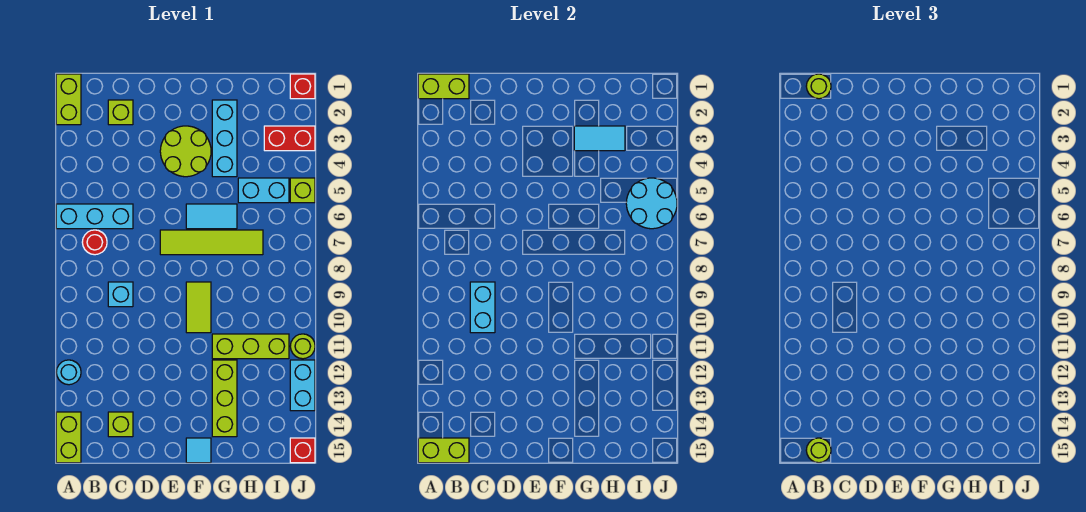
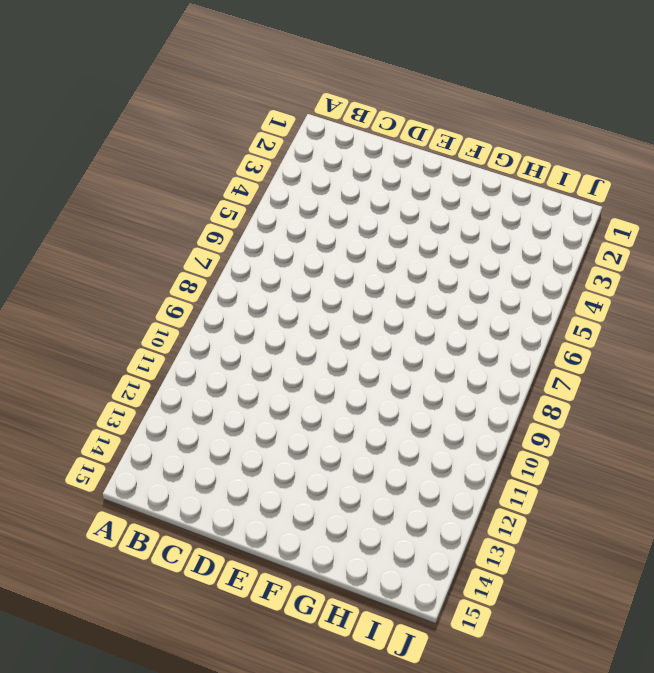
none -> lime 1x2 brick [56,74,81,125]
none -> cyan 1x3 brick [56,204,133,229]
none -> cyan 1x1 round brick [56,360,81,385]
none -> lime 1x2 brick [56,412,81,463]

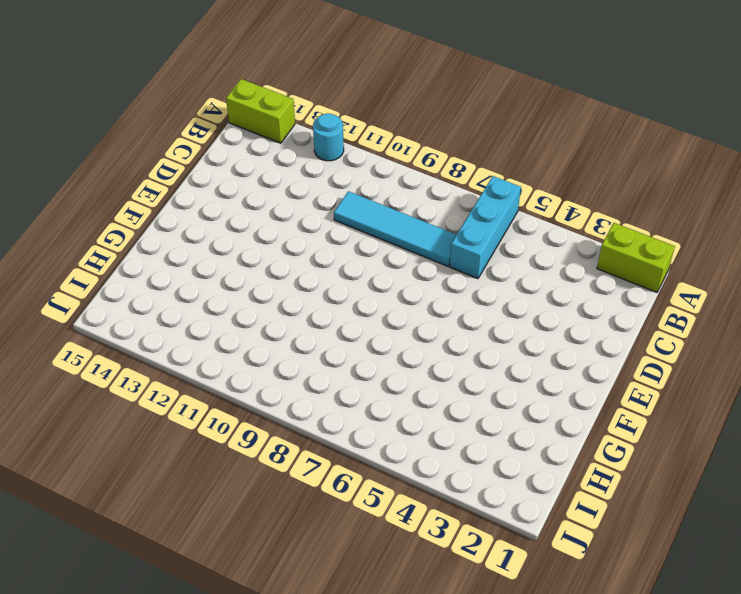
cyan 1x4 tile [334,191,456,266] -> cyan 1x1 brick [108,282,133,307]
none -> red 1x1 round brick [82,230,107,255]
none -> lime 1x1 brick [108,100,133,125]
none -> lime 1x1 brick [108,412,133,437]
none -> lime 2x2 round brick [160,126,211,177]

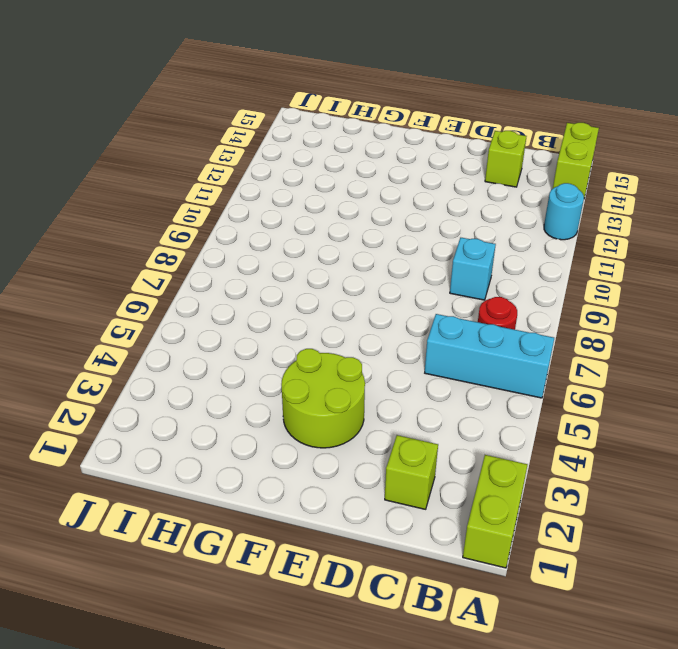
none -> lime 1x4 tile [160,230,263,255]
none -> cyan 1x2 tile [186,204,237,229]
none -> lime 1x2 tile [186,282,211,333]
none -> cyan 1x1 tile [186,438,211,463]

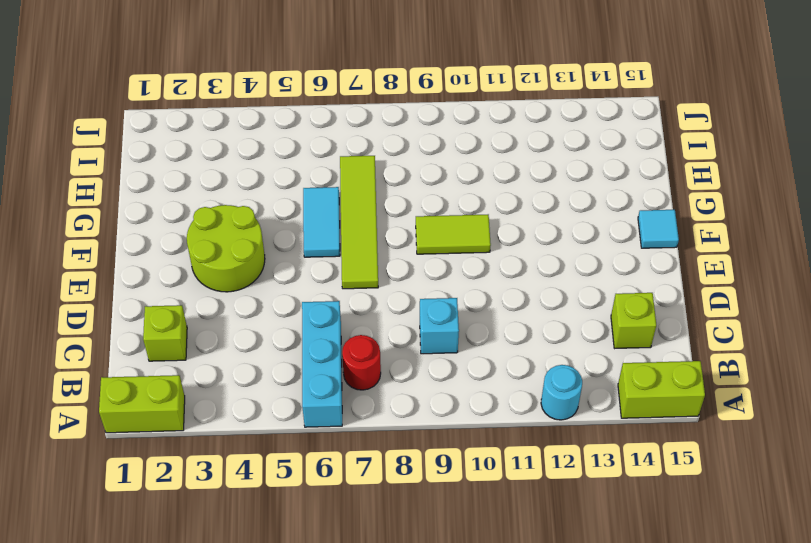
none -> cyan 1x3 brick [212,100,237,177]
none -> lime 1x3 brick [212,334,289,359]
none -> lime 1x3 brick [212,360,237,437]
none -> cyan 1x2 brick [238,178,289,203]

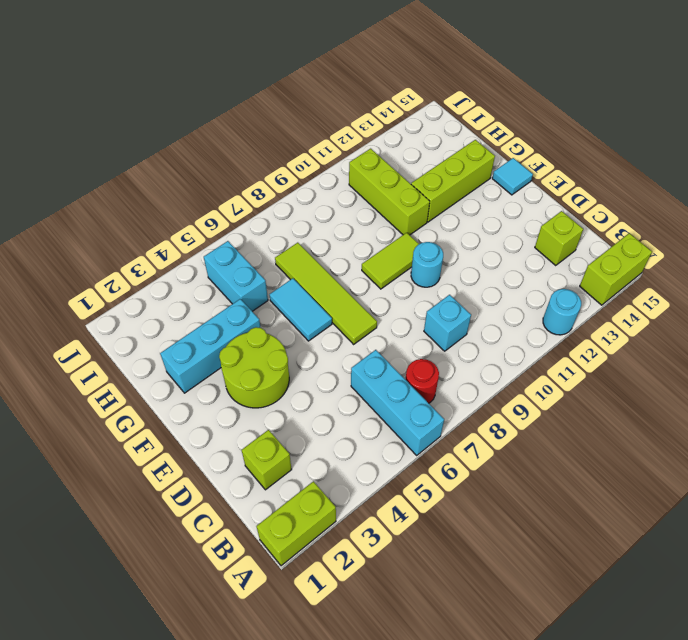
cyan 1x1 round brick [411,242,443,287] -> none
none -> red 1x2 brick [264,126,315,151]
none -> red 1x1 brick [290,74,315,99]
none -> lime 1x1 brick [290,178,315,203]
none -> lime 1x1 round brick [290,334,315,359]

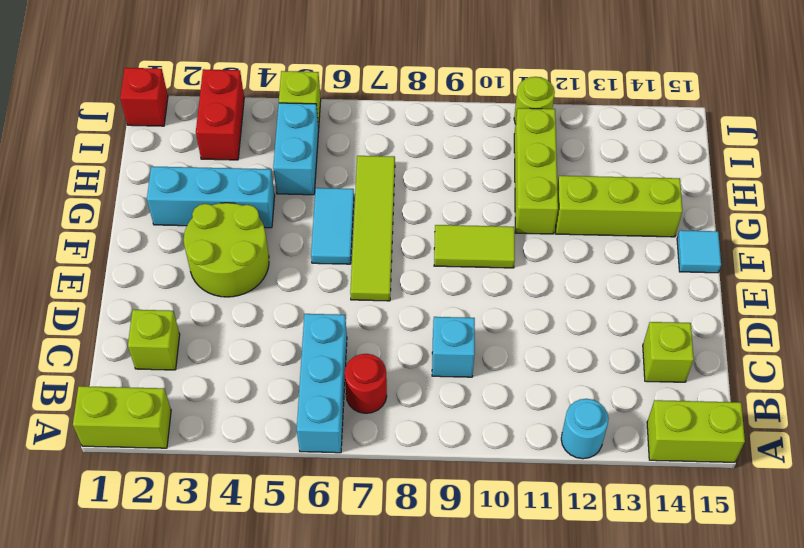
none -> cyan 1x2 brick [290,360,315,411]
none -> red 1x1 brick [290,438,315,463]
none -> lime 1x2 brick [418,74,469,99]
none -> lime 1x2 brick [418,438,469,463]

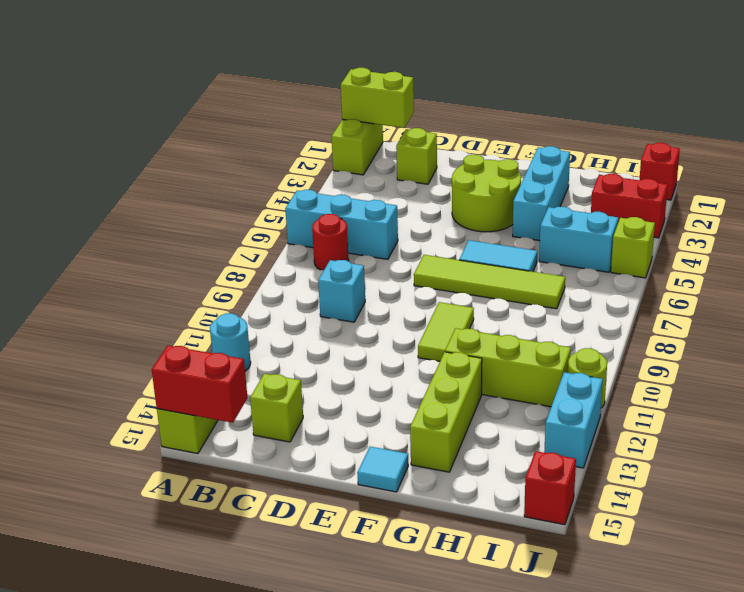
red 1x2 brick [152,345,247,423] -> lime 1x2 brick [418,438,469,463]
none -> cyan 1x2 brick [470,282,495,333]
none -> cyan 1x2 tile [574,126,625,151]
none -> cyan 2x2 round brick [626,178,677,229]
none -> lime 1x1 round brick [806,74,831,99]

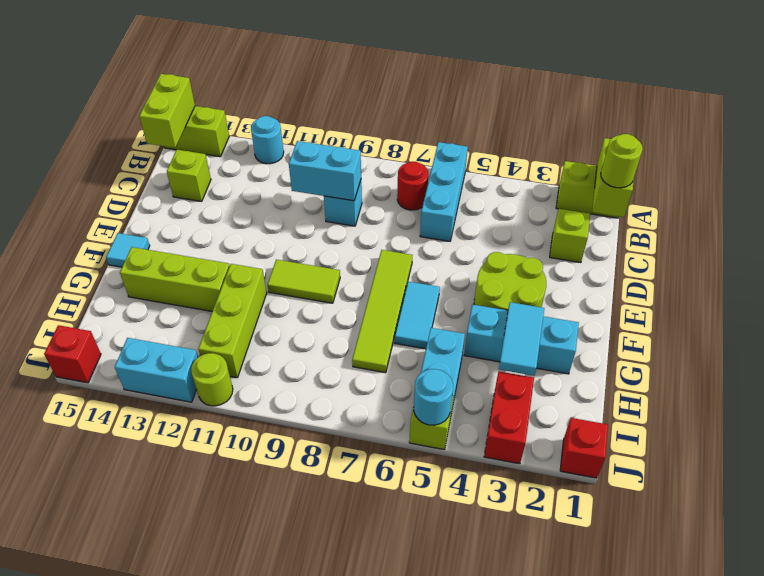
cyan 1x1 round brick [414,369,453,425] -> cyan 2x2 round brick [626,178,677,229]
none -> lime 1x1 round brick [806,438,831,463]

